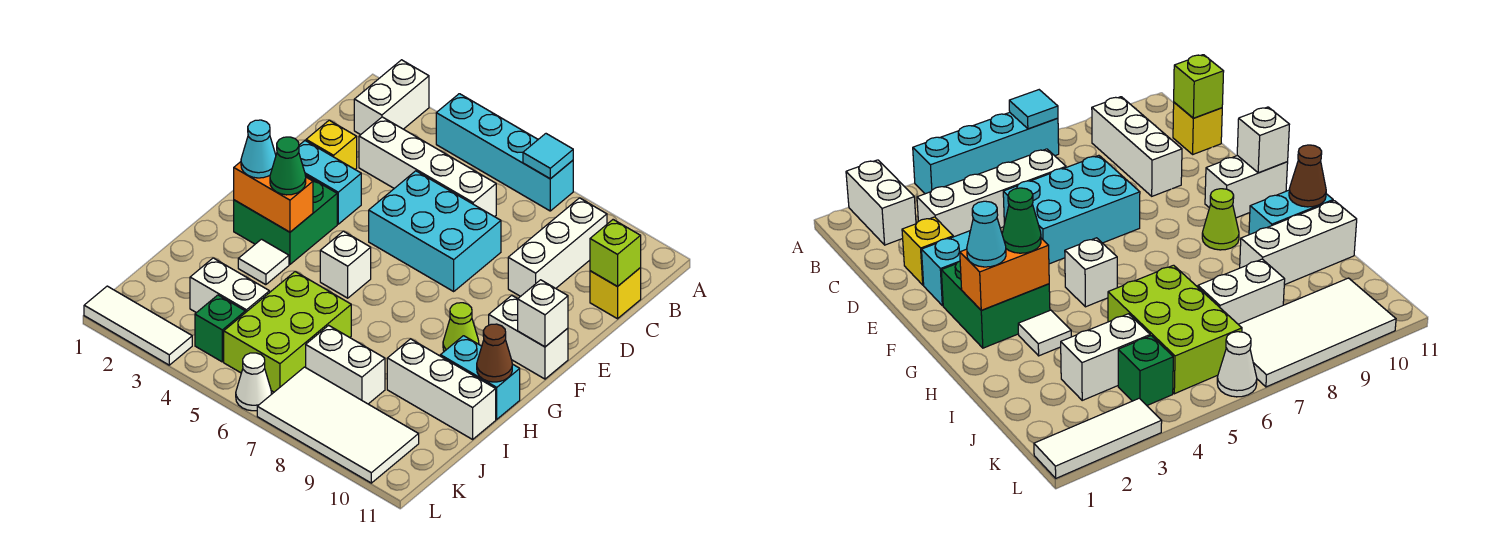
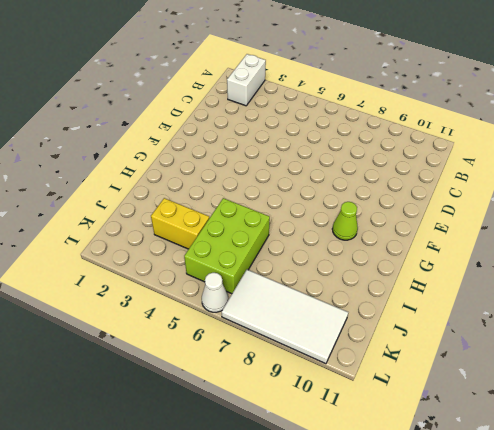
yellow 1x2 brick [151,198,209,249] -> white 1x2 brick [190,258,269,313]
none -> cyan 1x4 brick [436,94,573,211]
none -> white 1x3 brick [508,198,607,296]
none -> white 1x4 brick [359,117,496,217]

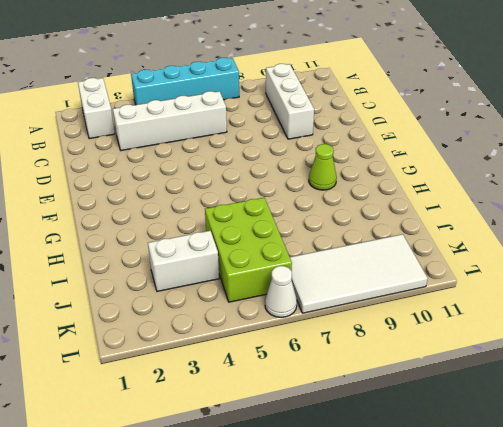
none -> yellow 1x1 brick [590,268,641,319]
none -> yellow 1x1 brick [306,120,357,169]
none -> cyan 2x3 brick [369,171,501,291]

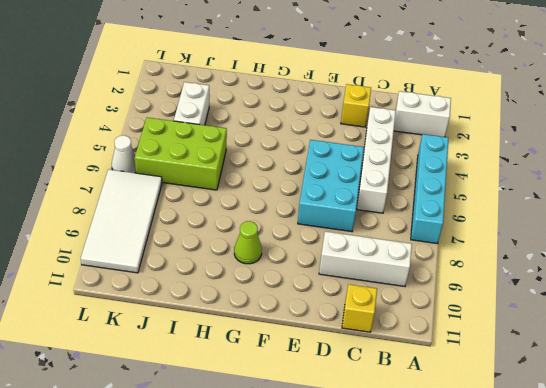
none -> cyan 1x2 brick [299,141,361,224]
none -> green 2x2 brick [234,175,337,264]
none -> white 1x2 brick [489,295,568,379]

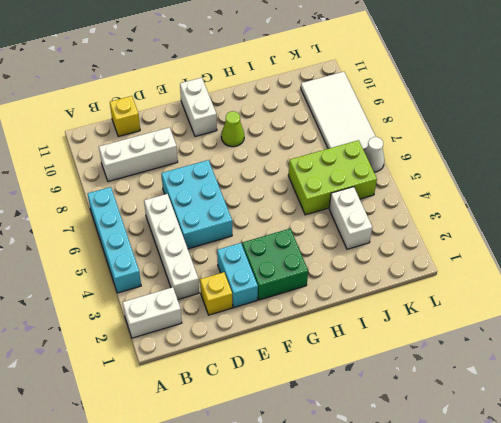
none -> white 1x1 brick [320,231,371,298]
none -> white 1x1 tile [238,239,289,285]
none -> cyan 1x2 brick [440,336,520,419]

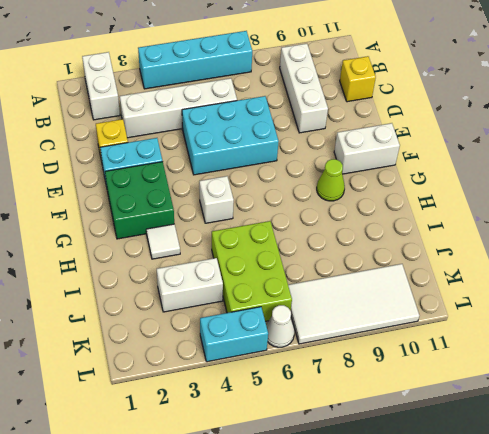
cyan 1x2 brick [200,307,268,362] -> cyan 1x2 brick moved to [440,336,520,419]
none -> white 1x3 brick [387,339,496,439]
none -> white 1x2 brick [306,325,385,404]
none -> green 1x1 brick [195,295,245,362]

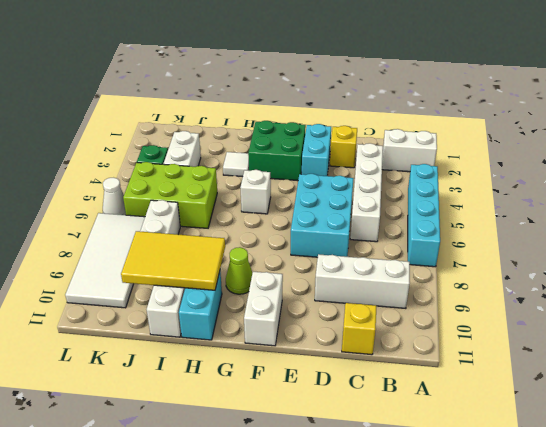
yellow 2x3 tile [121,231,225,290] -> none
none -> white 1x3 tile [84,286,192,365]
none -> cyan 1x1 tile [523,134,573,179]
none -> lime 1x1 brick [590,220,641,287]

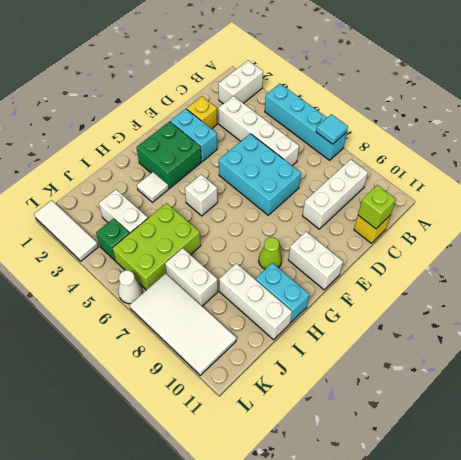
none -> white 1x1 brick [518,280,568,347]
none -> orange 1x2 brick [234,162,313,232]
none -> brown 1x1 cone [477,324,512,382]

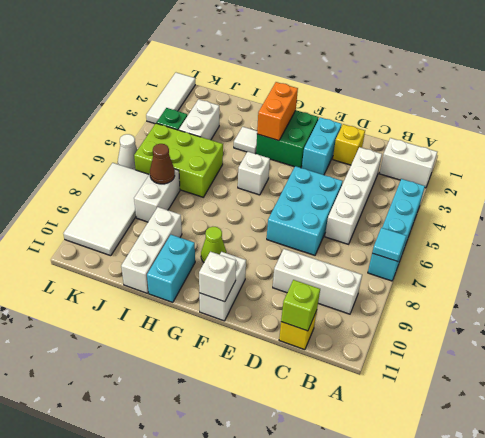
brown 1x1 cone [150,144,175,184] -> brown 1x1 cone moved to [477,324,512,382]
none -> cyan 1x1 cone [241,120,276,178]
none -> green 1x1 cone [270,137,306,195]

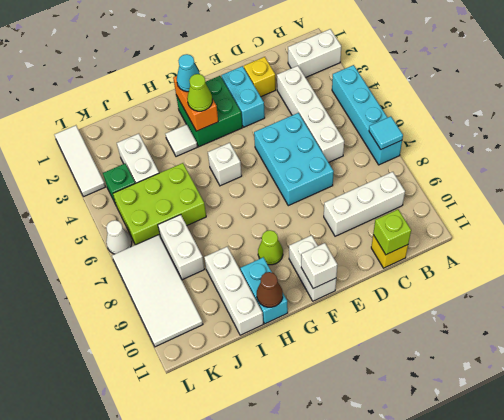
lime 1x1 cone [187,74,212,111] -> green 1x1 cone [270,137,306,195]

